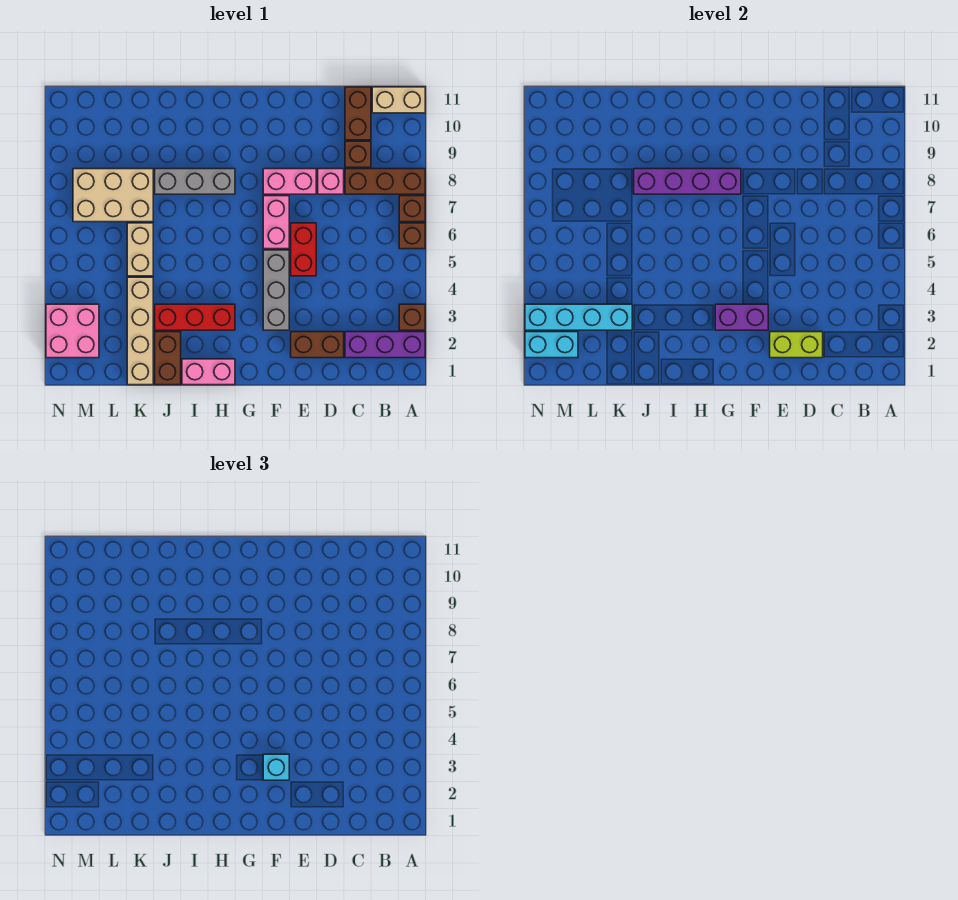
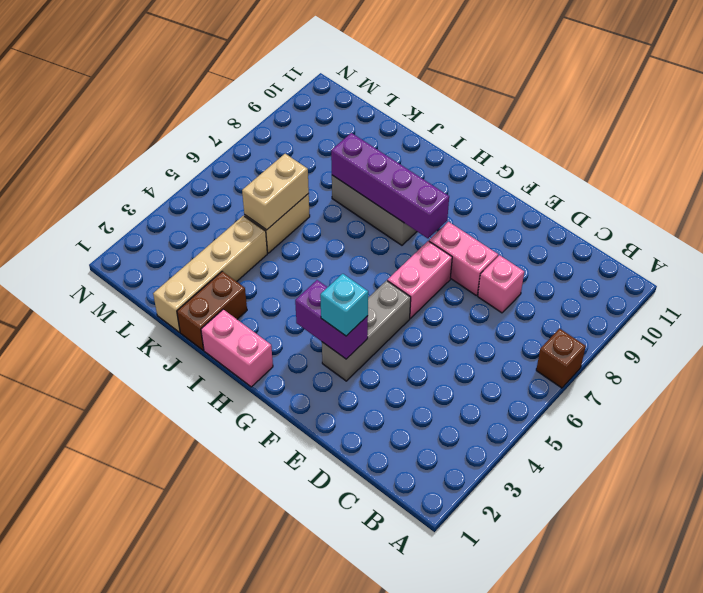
tan 1x2 brick [242,154,309,230] -> tan 1x2 brick turned to [372,87,425,113]
none -> purple 1x3 brick [345,332,425,358]
none -> brown 1x1 brick [399,304,425,330]
none -> brown 1x1 brick [399,223,425,249]

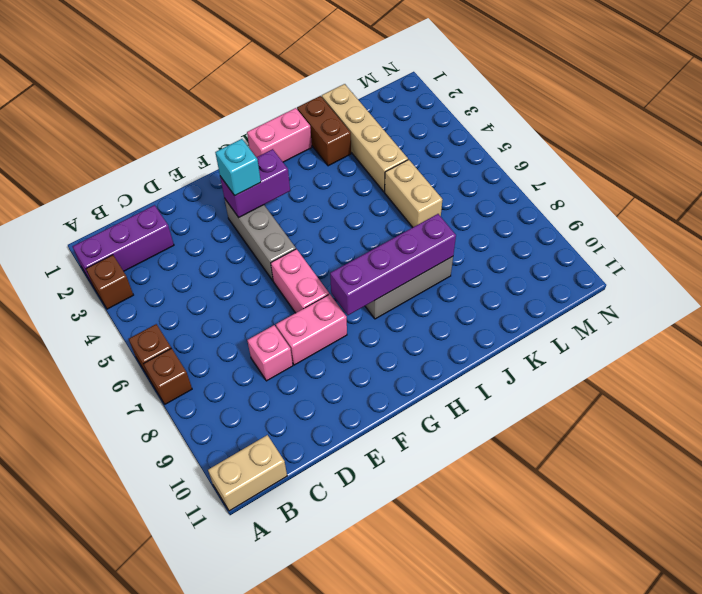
none -> brown 1x3 brick [345,169,425,194]
none -> brown 1x1 brick [345,141,371,167]
none -> brown 1x2 brick [345,87,371,140]

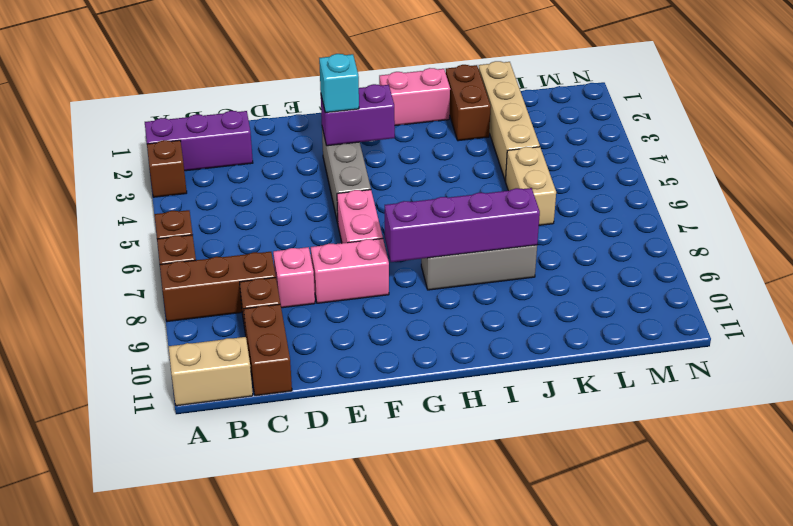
none -> brown 1x2 brick [291,332,344,358]
none -> red 1x2 brick [291,223,316,276]
none -> red 1x3 brick [155,304,235,330]

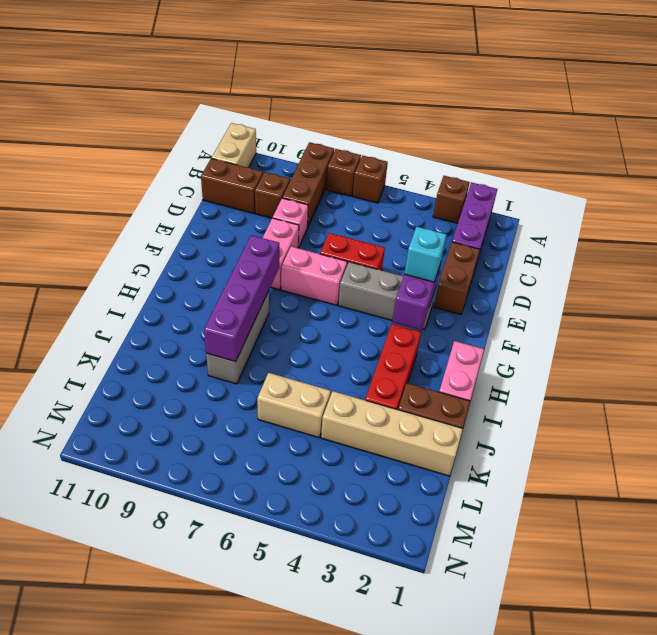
none -> tan 2x3 brick [73,169,153,222]
none -> pink 2x2 brick [46,304,99,358]
none -> lime 1x2 brick [770,332,823,358]

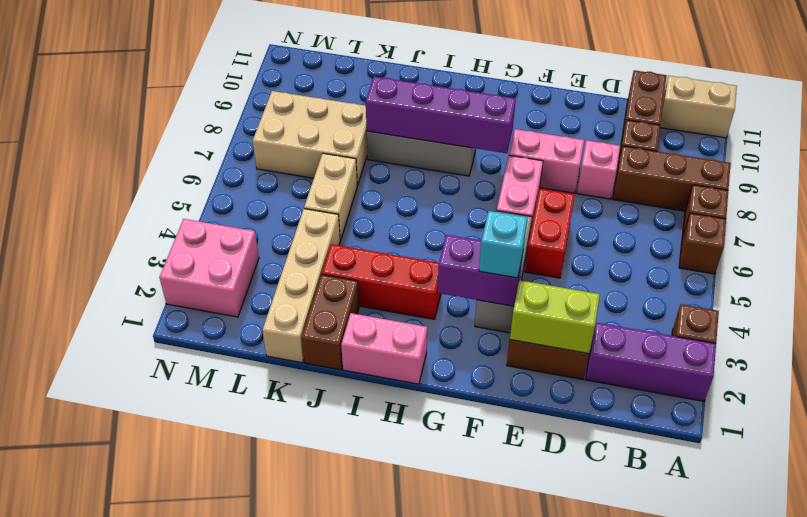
none -> cyan 1x4 brick [525,304,632,330]
none -> cyan 1x2 brick [525,332,578,358]

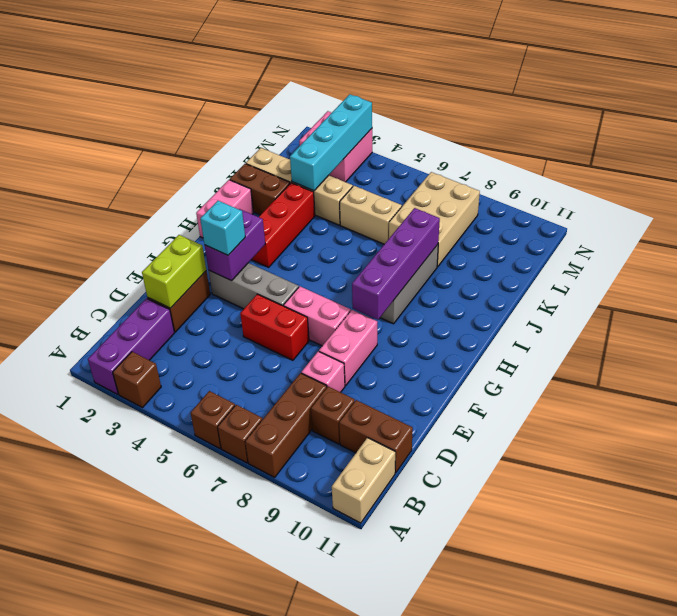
none -> cyan 1x2 brick [525,332,578,358]

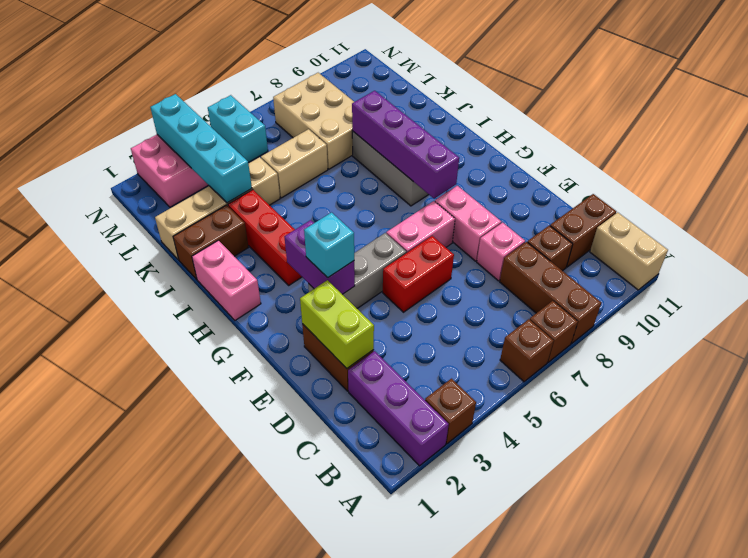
cyan 1x2 brick [208,95,268,163] -> cyan 1x2 brick moved to [525,332,578,358]

